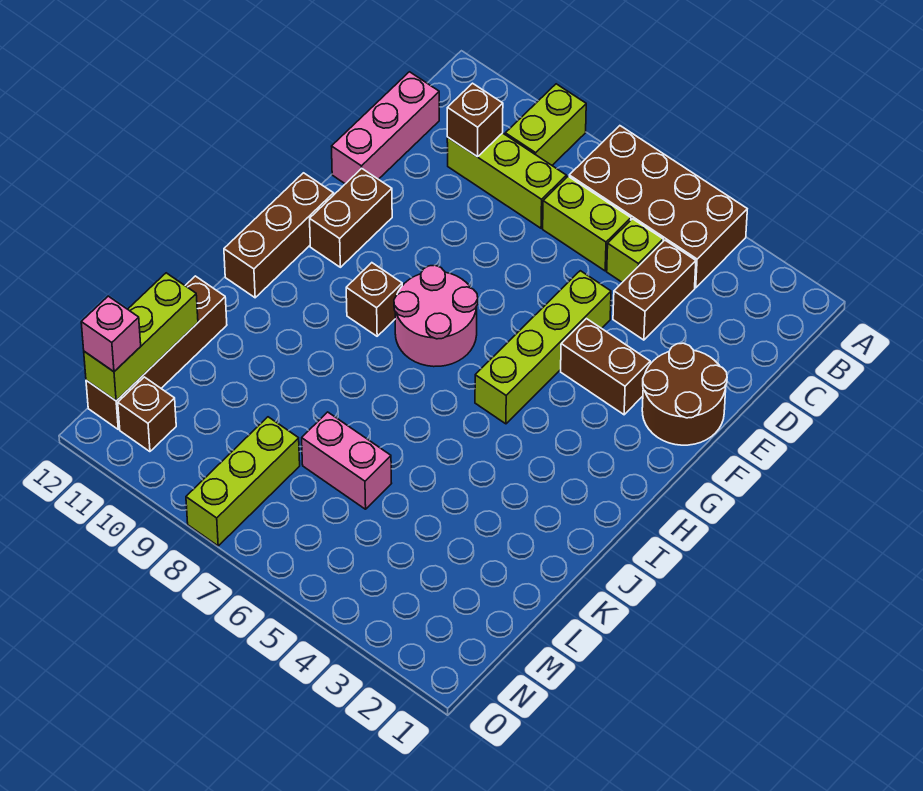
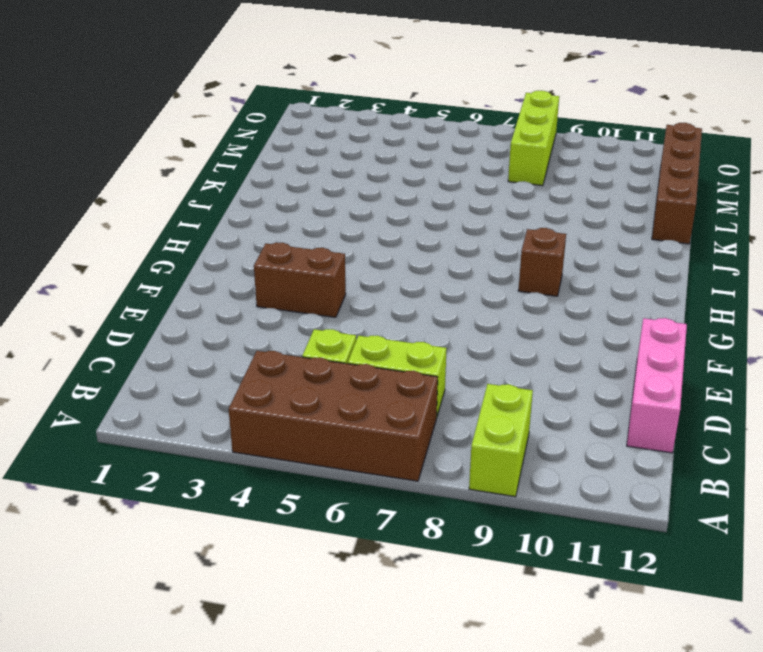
none -> brown 1x2 brick [613,240,696,340]
none -> lime 1x3 brick [447,133,566,228]
none -> brown 2x2 round brick [642,343,727,445]

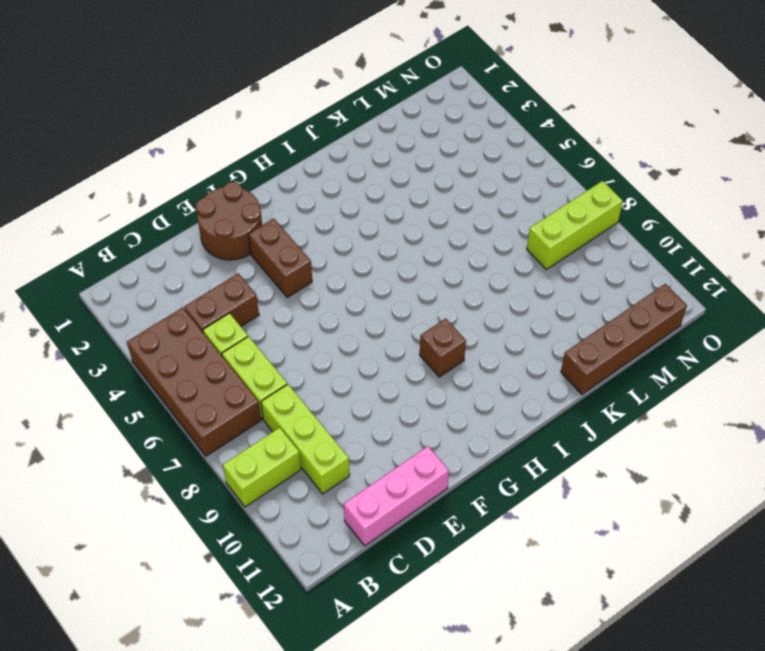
none -> lime 1x4 brick [475,271,611,424]
none -> brown 1x2 brick [310,168,392,267]
none -> pink 2x2 round brick [394,265,478,367]

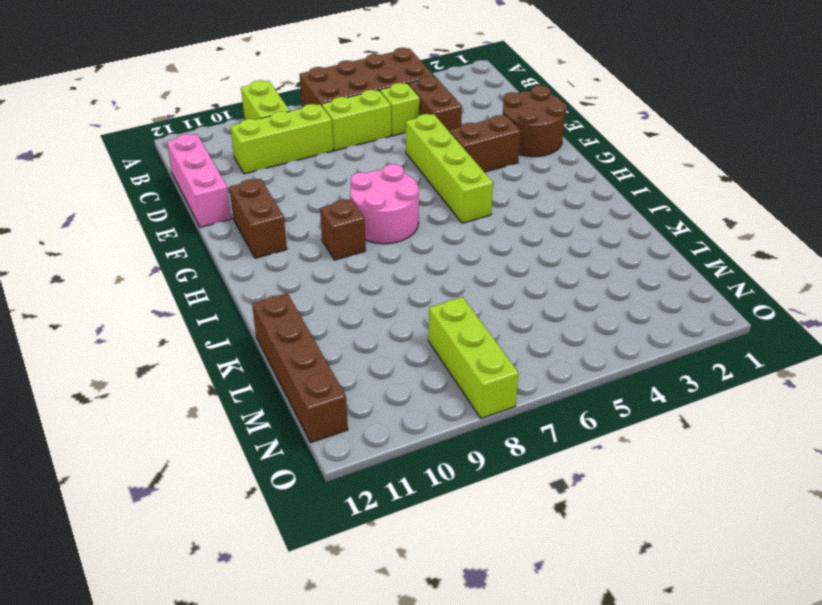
none -> brown 1x3 brick [224,173,334,298]
none -> pink 1x2 brick [302,412,392,509]
none -> brown 1x1 brick [118,377,176,452]

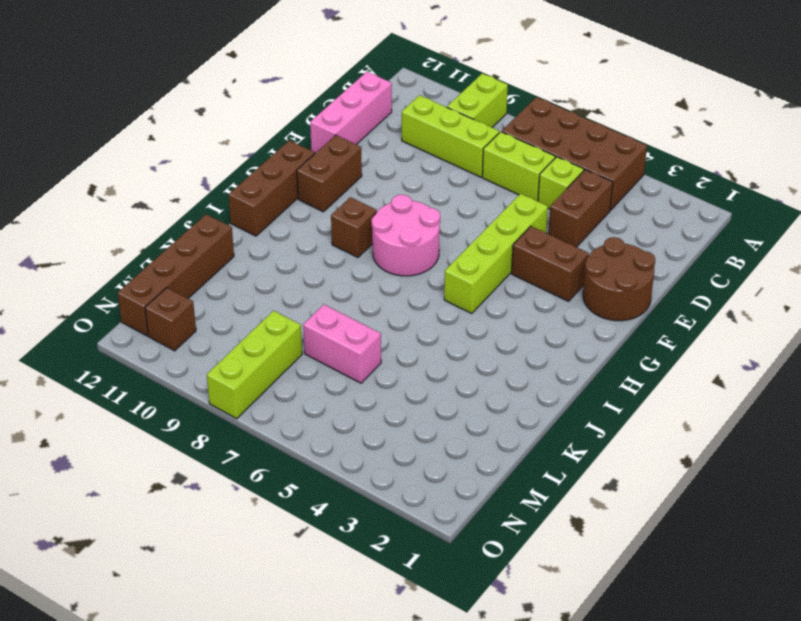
none -> brown 1x1 brick [447,83,503,157]
none -> lime 1x3 brick [84,273,198,401]
none -> pink 1x1 brick [81,296,141,372]

